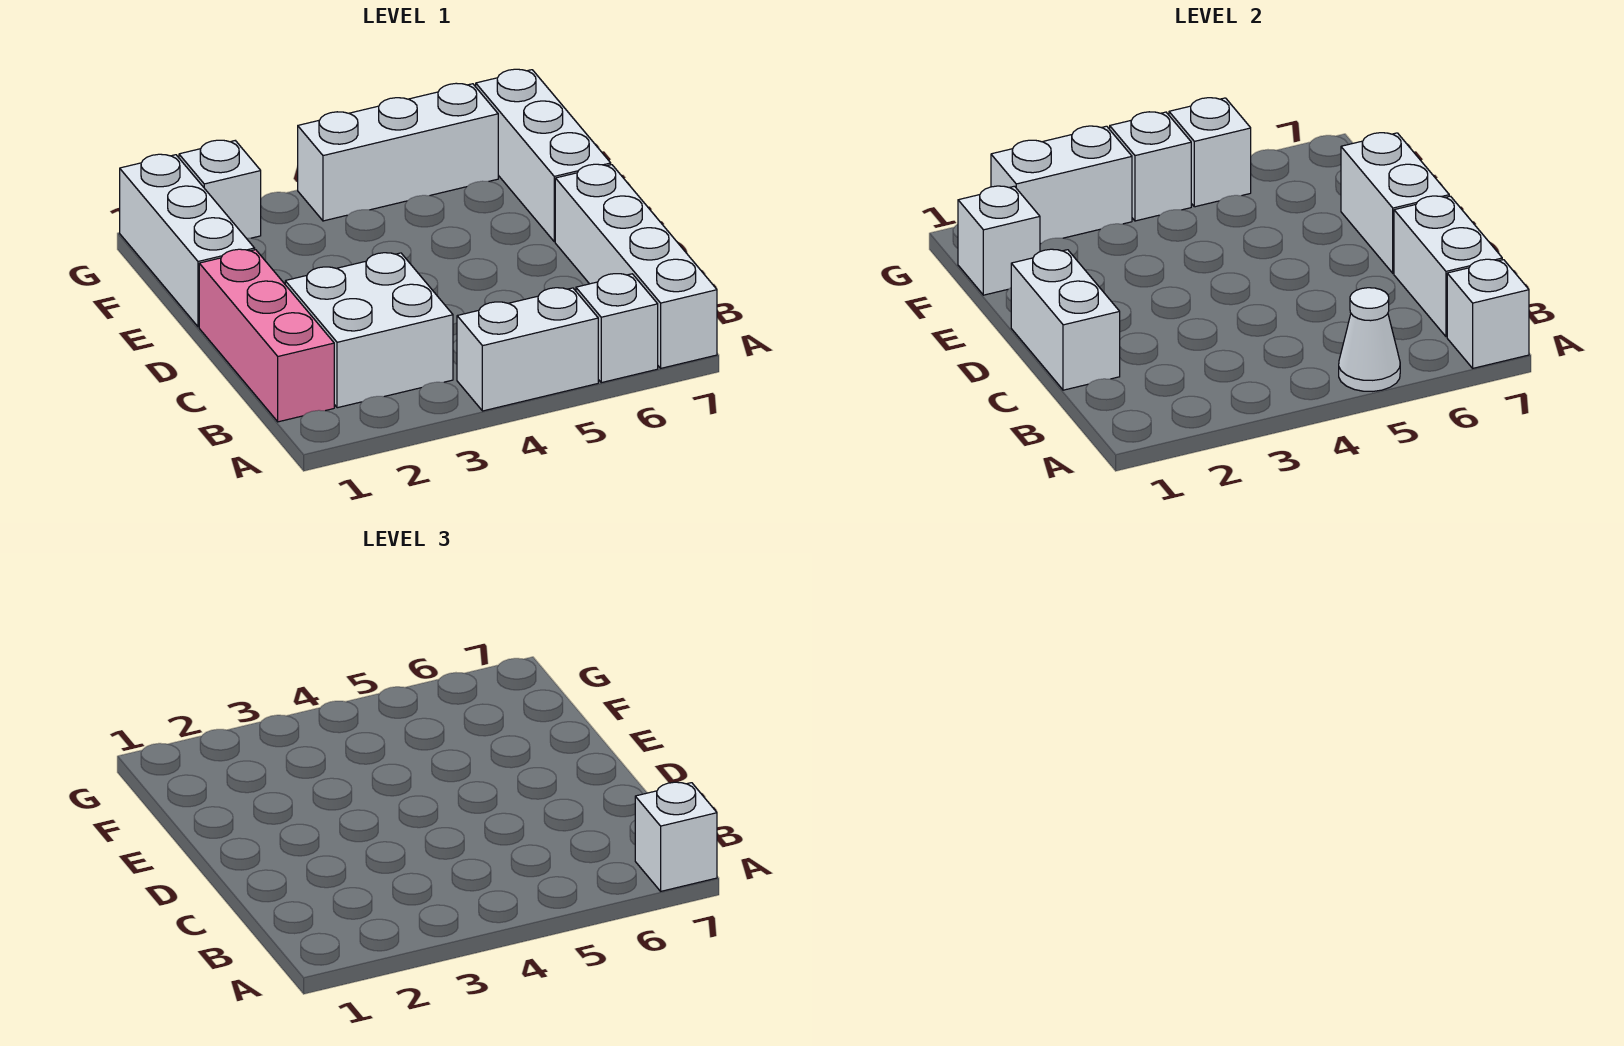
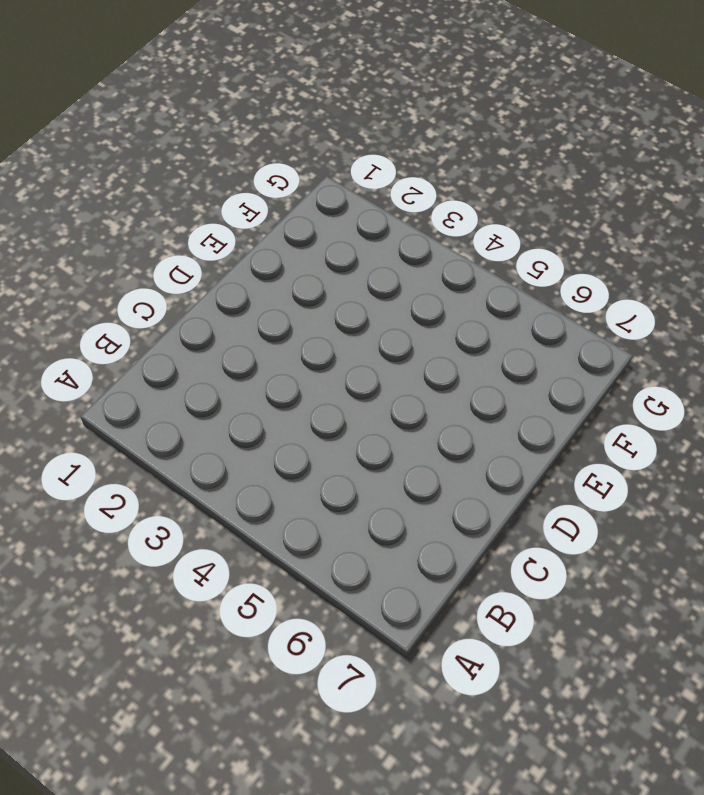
none -> white 1x2 brick [457,288,598,411]
none -> white 1x1 brick [576,274,658,383]
none -> white 1x4 brick [555,164,717,368]

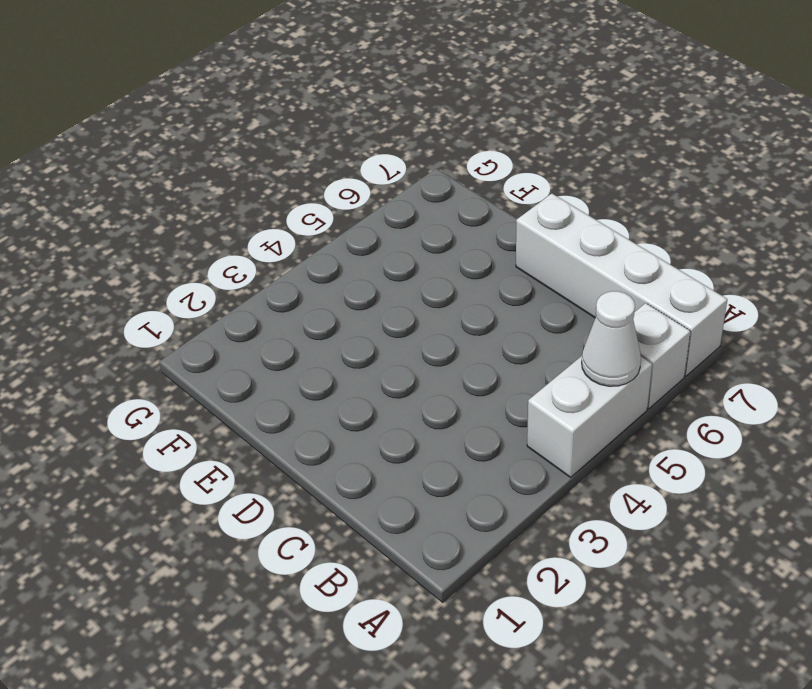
none -> pink 1x3 brick [199,249,334,422]
none -> white 2x2 brick [285,253,453,408]
none -> white 1x3 brick [120,154,255,327]

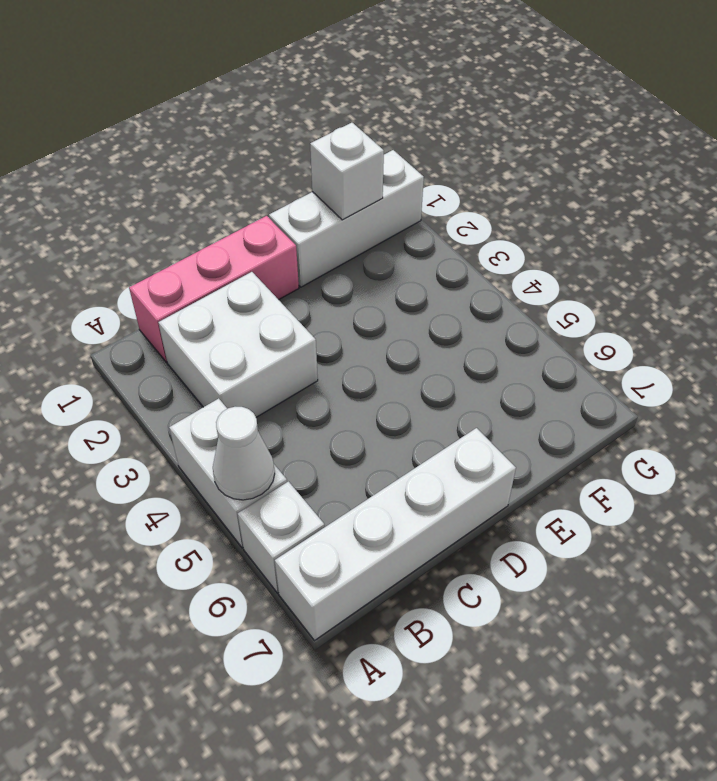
none -> white 1x3 brick [476,69,611,242]
none -> white 1x1 brick [179,140,261,238]
none -> white 1x3 brick [298,83,498,221]

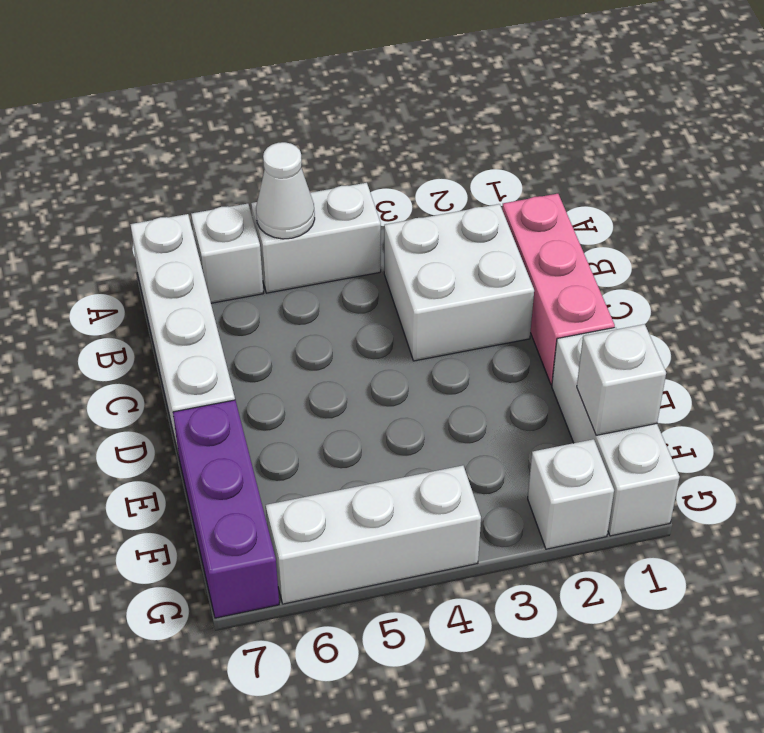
purple 1x3 brick [173,400,279,618] -> white 1x3 brick [476,69,611,242]
none -> white 1x1 brick [1447,259,1529,368]
none -> white 1x2 brick [1394,196,1502,337]
none -> white 1x2 brick [1011,249,1120,390]

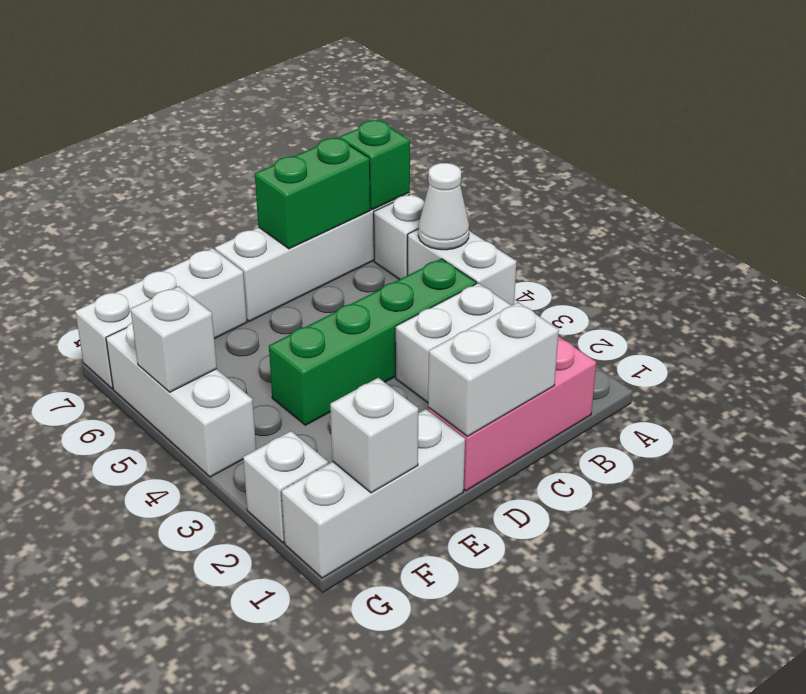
green 1x1 brick [339,120,410,210] -> white 1x1 brick [1447,259,1529,368]
green 1x4 brick [269,259,476,425] -> none
green 1x2 brick [255,138,370,249] -> white 1x2 brick [1394,196,1502,337]
none -> white 1x2 brick [1341,133,1449,273]
none -> white 1x2 brick [991,126,1132,244]
none -> white 1x1 brick [1110,112,1191,221]

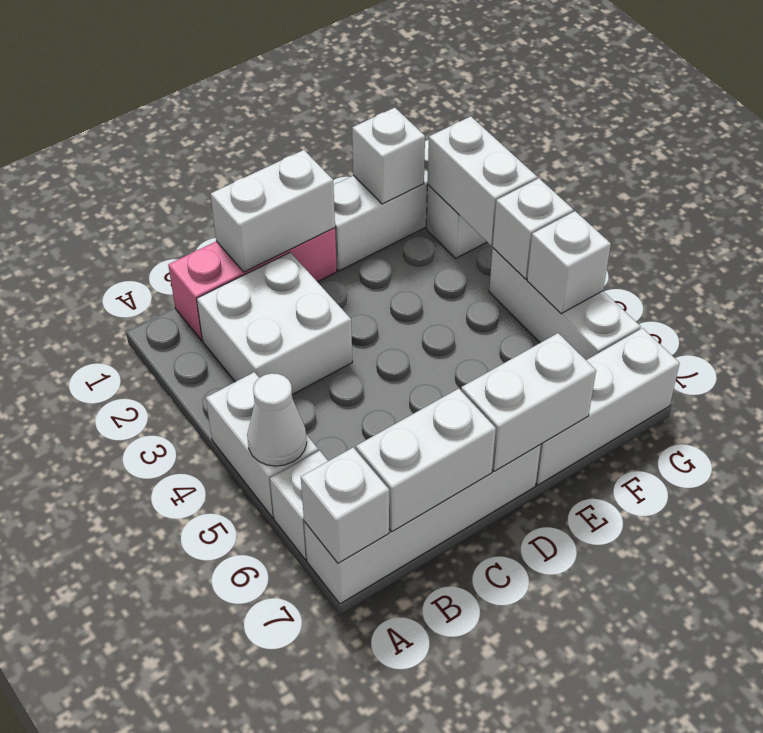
none -> white 1x1 brick [635,782,717,891]

